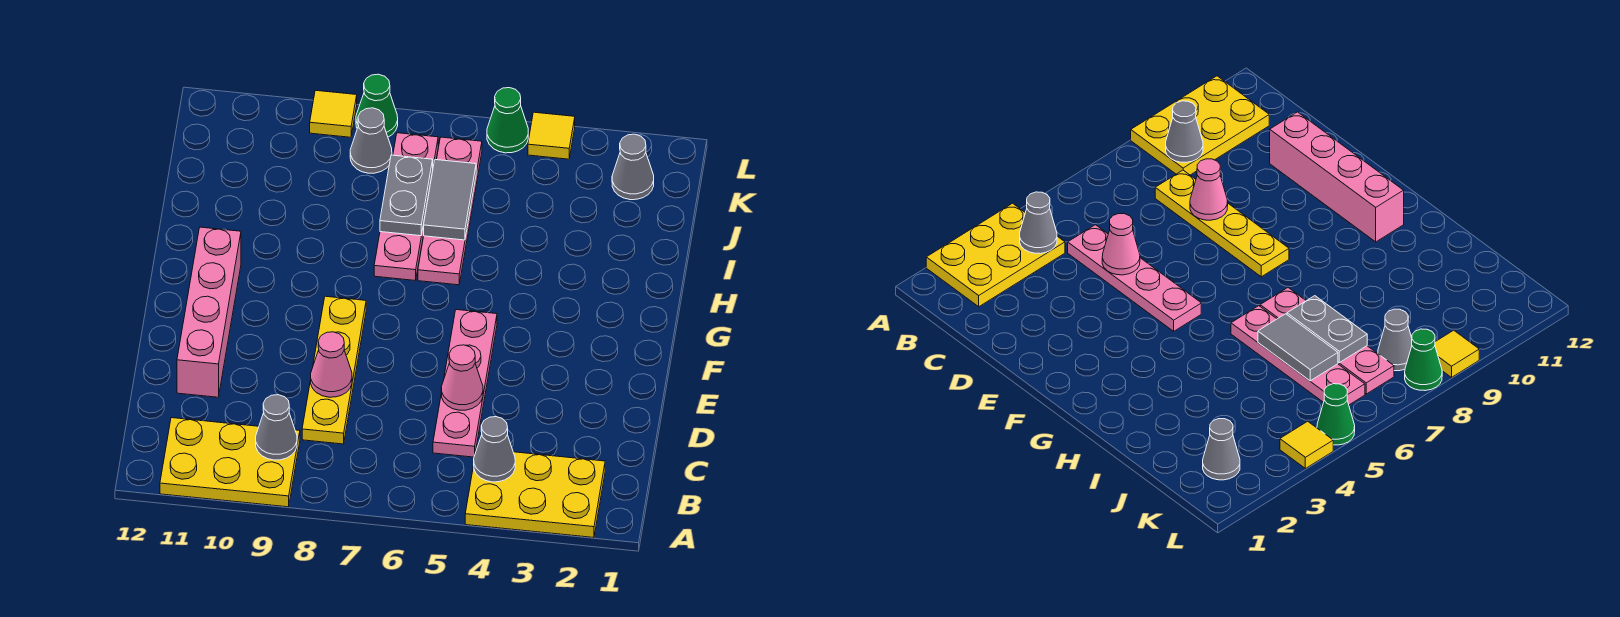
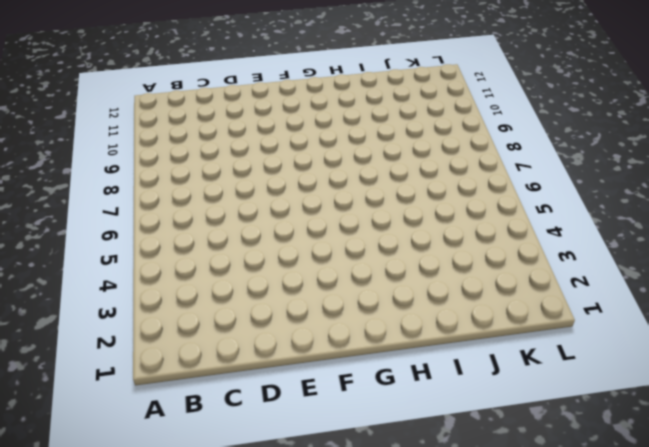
none -> yellow 2x3 plate [465,448,605,538]
none -> yellow 2x3 plate [160,418,300,507]
none -> pink 1x4 plate [433,310,497,457]

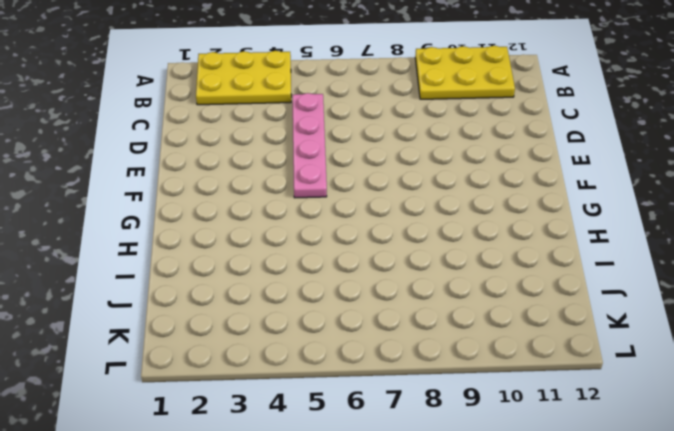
none -> yellow 1x4 plate [302,296,366,444]
none -> pink 1x4 brick [177,227,241,397]
none -> pink 1x4 plate [418,137,482,285]

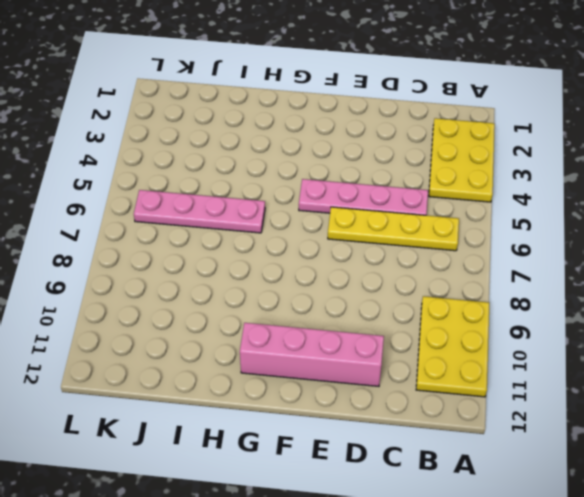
yellow 1x4 plate [328,207,459,251] -> yellow 1x4 plate moved to [302,296,366,444]
none -> pink 1x4 plate [374,133,438,281]
none -> grey 1x1 cone [612,134,654,200]
none -> grey 1x1 cone [350,108,392,173]

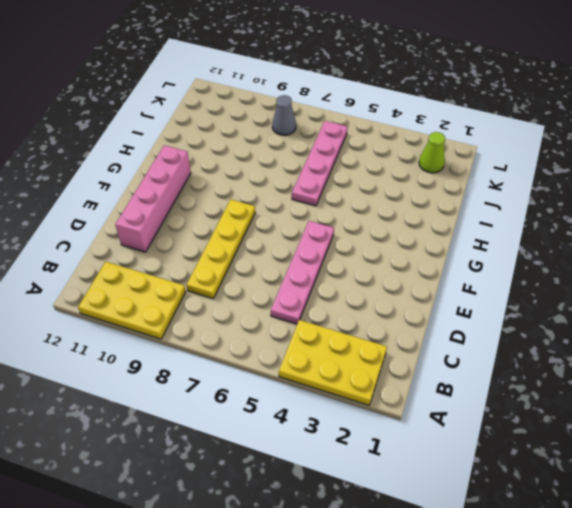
lime 1x1 cone [419,132,445,173] -> grey 1x1 cone [612,134,654,200]
none -> pink 1x4 plate [374,133,438,281]
none -> yellow 1x1 tile [528,112,575,159]
none -> green 1x1 cone [487,88,528,153]

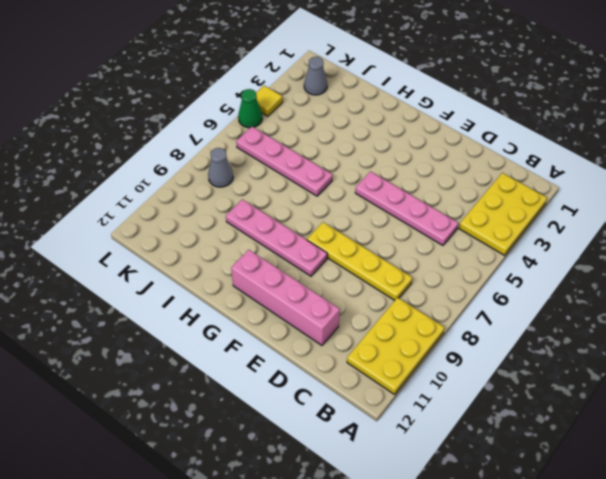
pink 1x4 plate [226,199,327,276] -> pink 1x4 plate moved to [374,133,438,281]
none -> green 1x1 cone [356,74,398,137]
none -> yellow 1x1 tile [310,90,357,137]
none -> grey 1x1 cone [474,417,515,482]

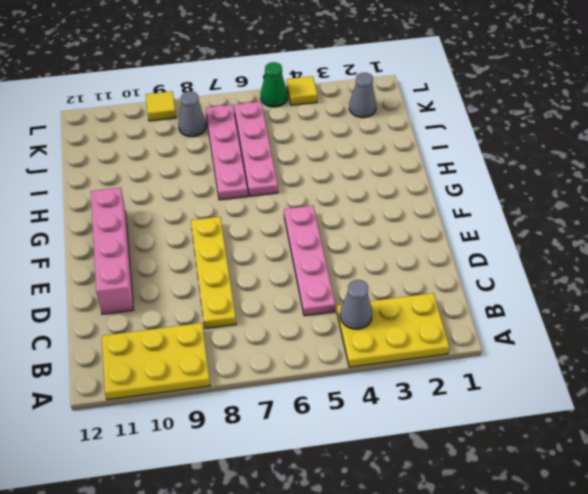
none -> green 1x1 cone [356,74,398,137]
none -> grey 1x1 cone [256,395,297,460]
none -> pink 1x1 cone [441,345,483,410]

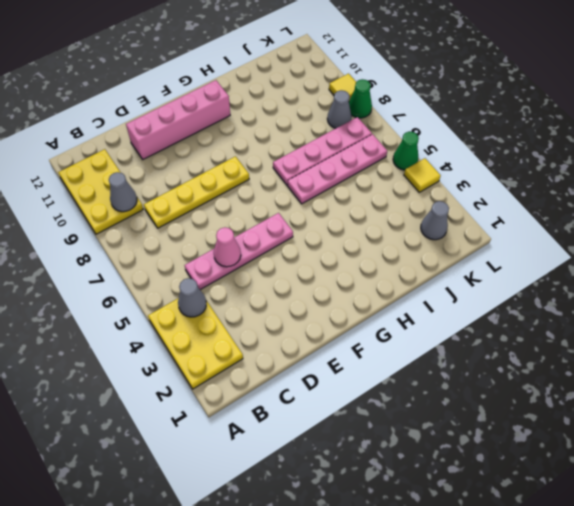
none -> pink 1x1 cone [311,332,352,397]
none -> grey 1x2 tile [424,159,476,240]
none -> grey 1x2 plate [380,155,433,236]

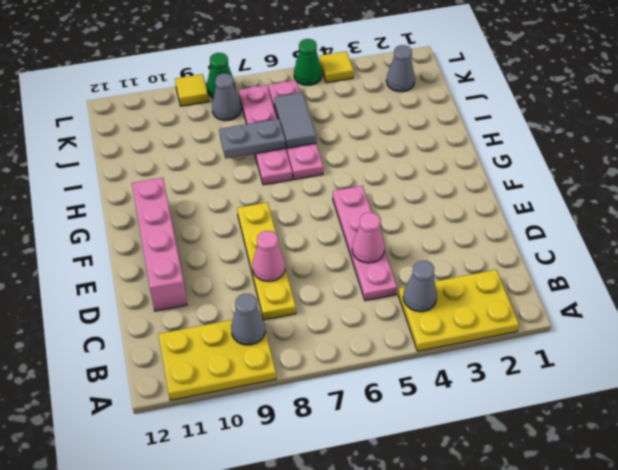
grey 1x2 plate [219,119,286,159] -> grey 1x2 plate turned to [380,155,433,236]

